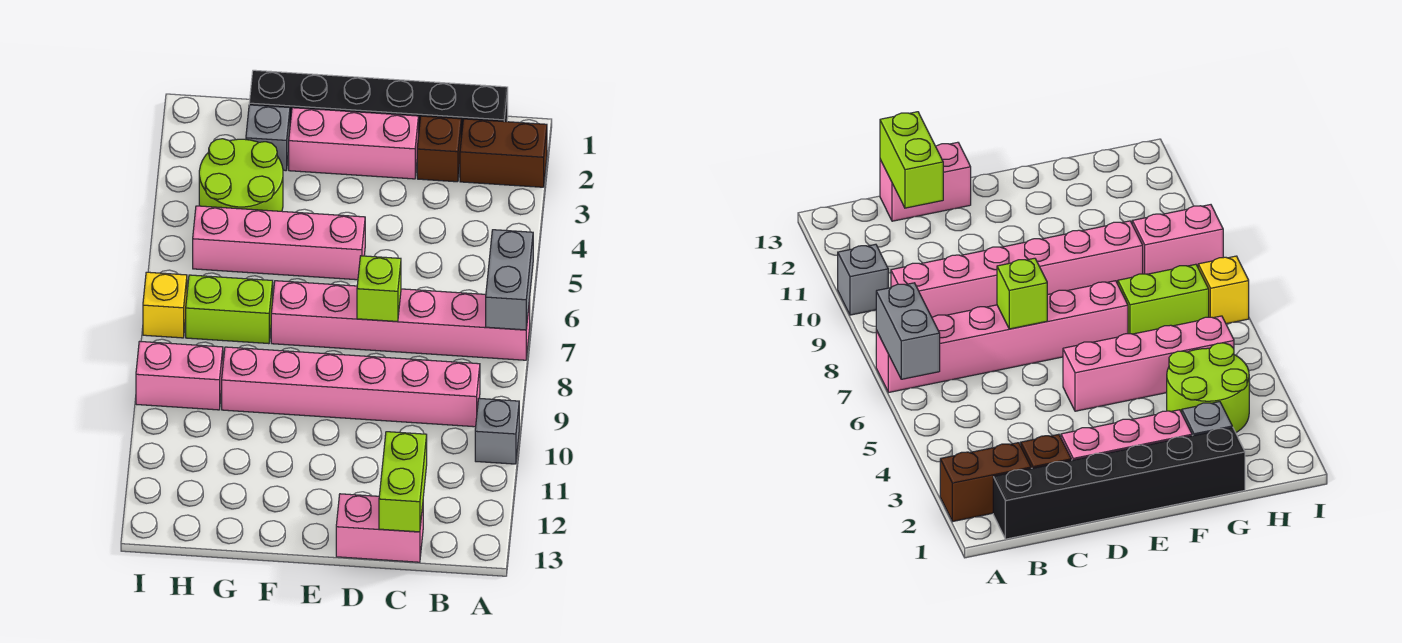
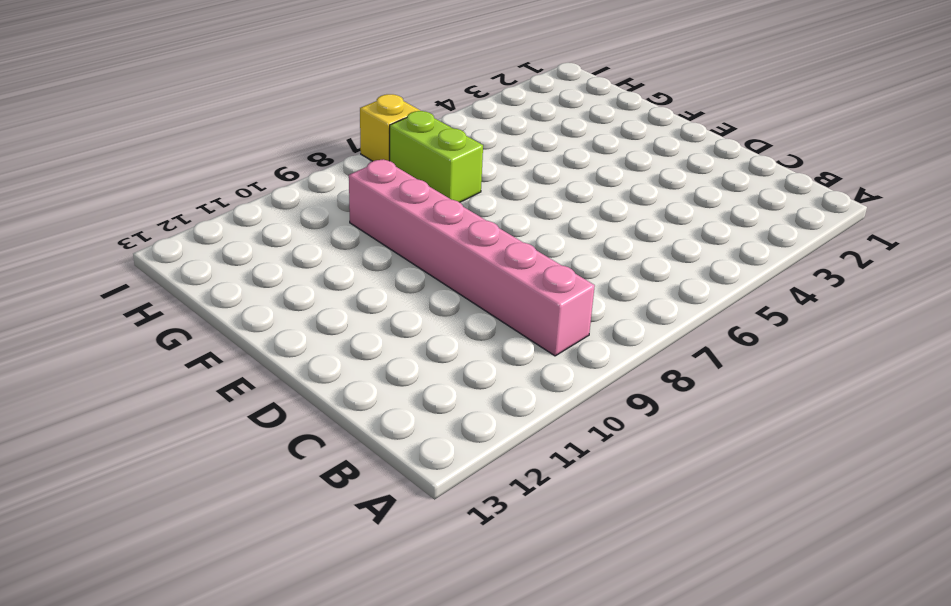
none -> brown 1x2 brick [460,119,547,187]
none -> pink 1x6 brick [271,281,530,360]
none -> grey 1x1 brick [475,398,519,464]

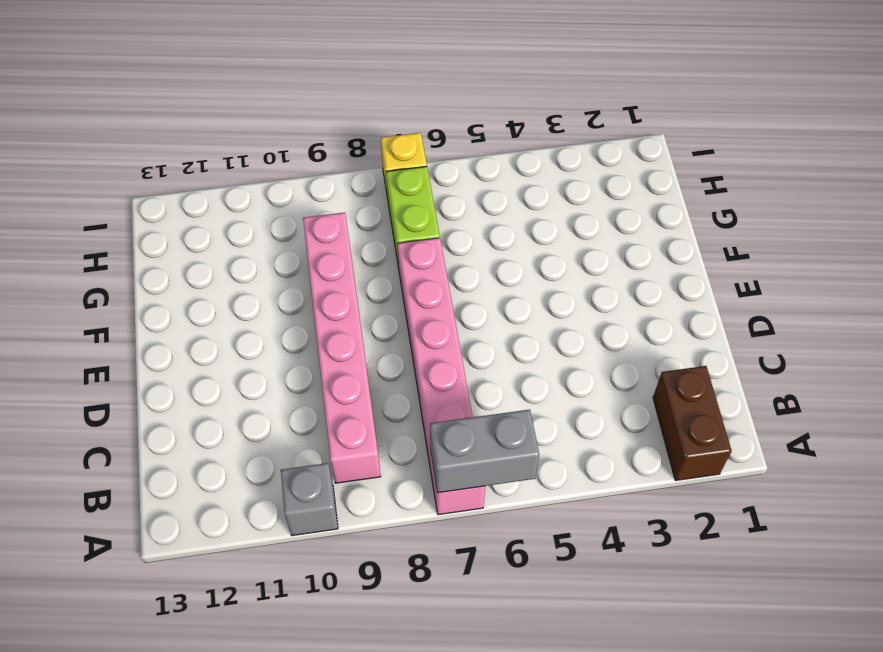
none -> black 1x6 brick [249,70,508,138]
none -> brown 1x1 brick [417,116,461,182]
none -> pink 1x2 brick [336,494,423,562]

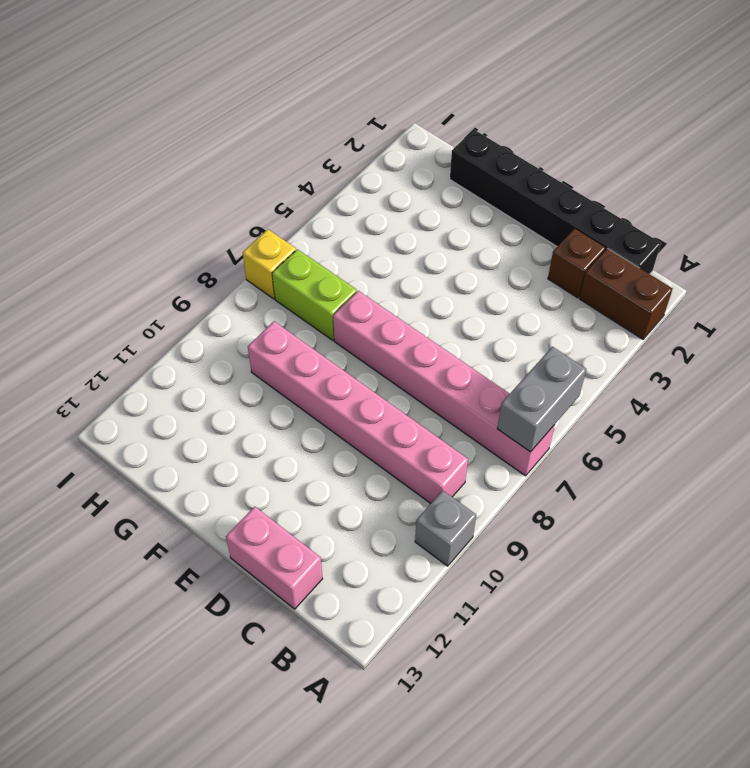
none -> pink 1x3 brick [289,108,419,179]
none -> pink 1x4 brick [193,206,365,280]
none -> grey 1x1 brick [246,105,290,171]

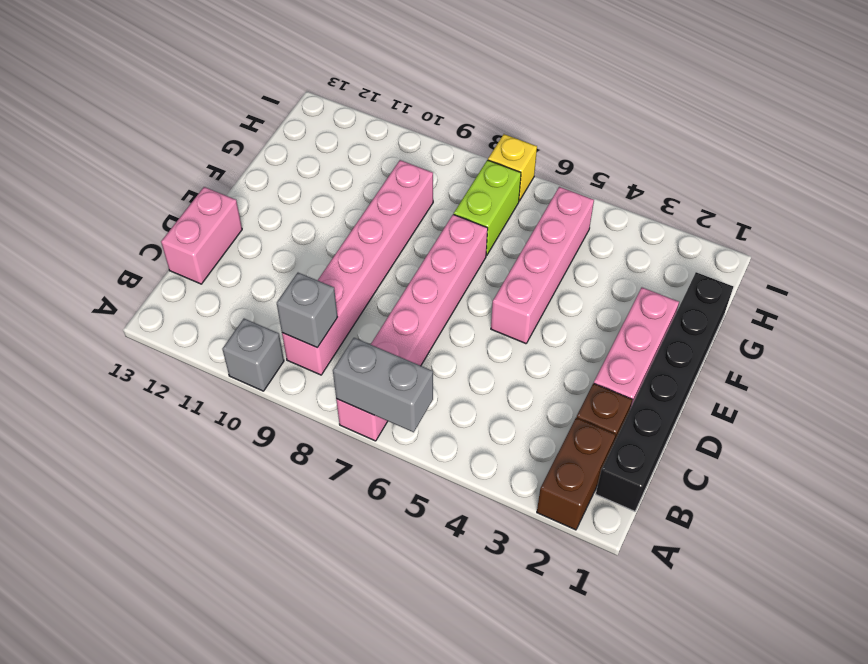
grey 1x1 brick [277,273,337,347] -> grey 1x1 brick moved to [246,105,290,171]
none -> lime 2x2 round brick [199,139,283,211]
none -> pink 1x2 brick [136,341,223,410]
none -> lime 1x2 brick [379,432,427,532]

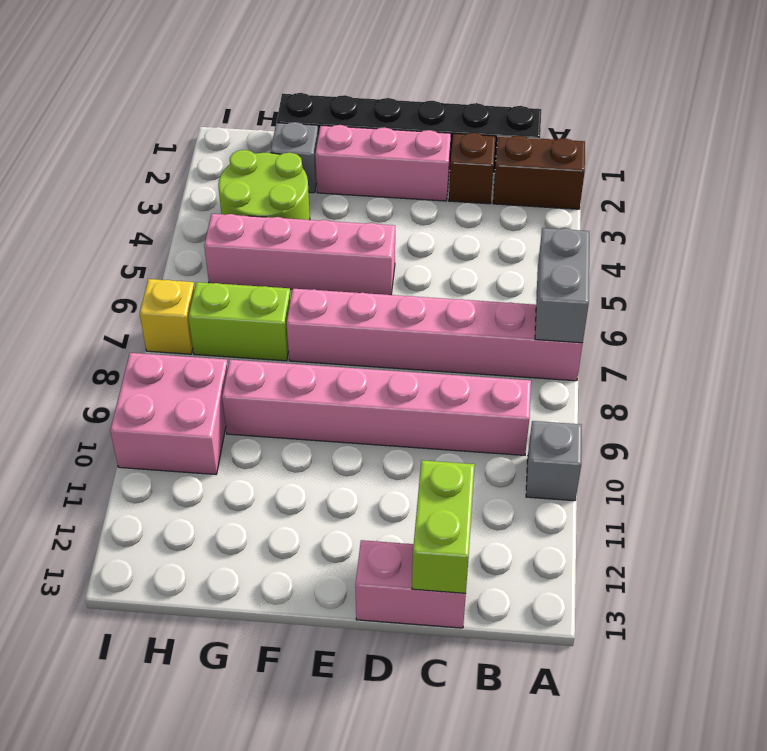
pink 2x2 brick [110,353,228,475] -> pink 1x2 brick [136,341,223,410]
none -> lime 1x1 brick [357,256,401,322]

